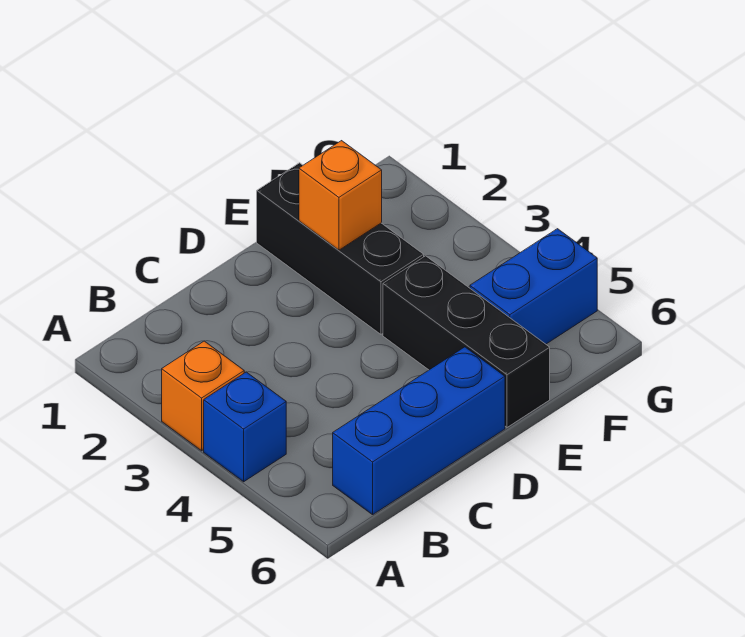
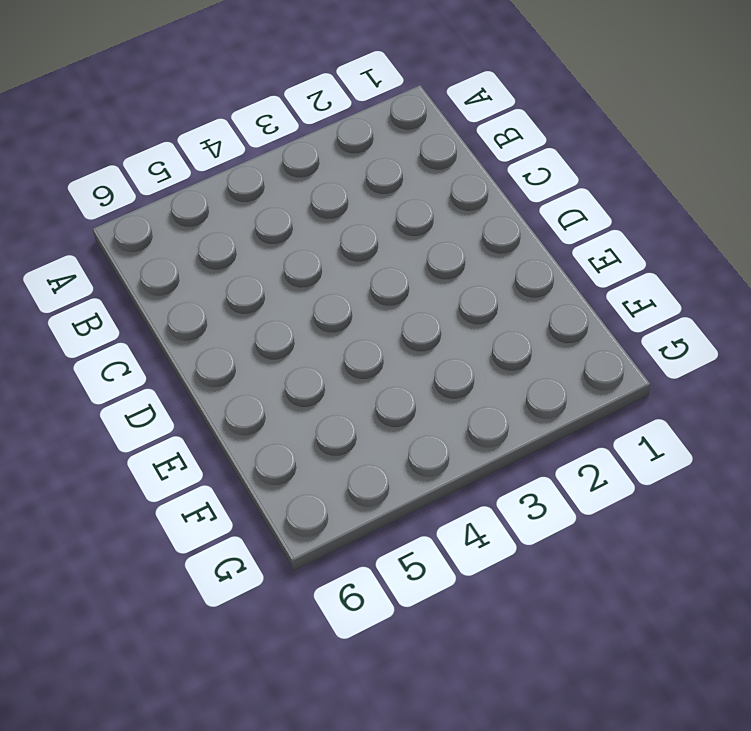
none -> orange 1x1 brick [162,341,244,451]
none -> blue 1x1 brick [204,372,286,482]

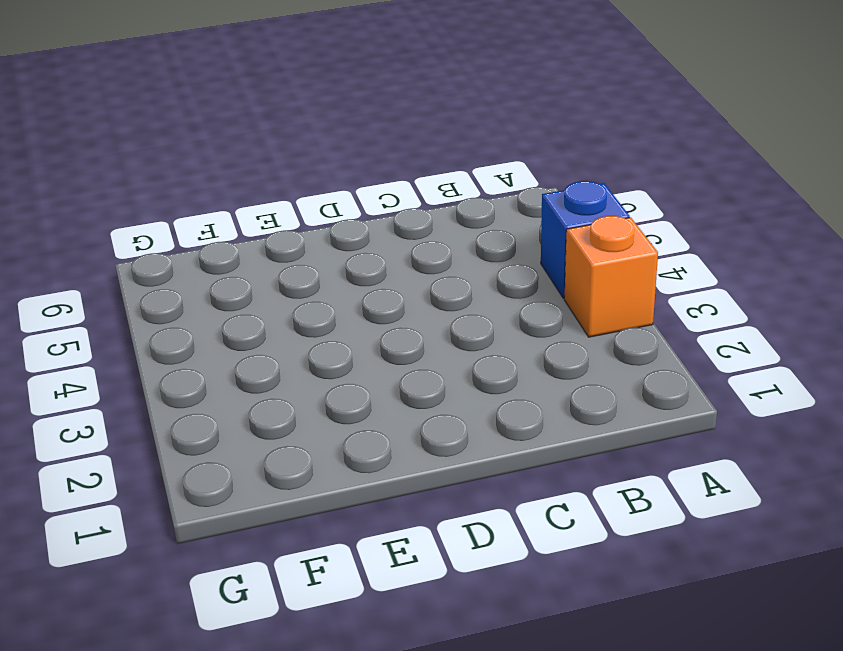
none -> blue 1x3 brick [333,347,505,515]
none -> black 1x3 brick [257,163,424,334]

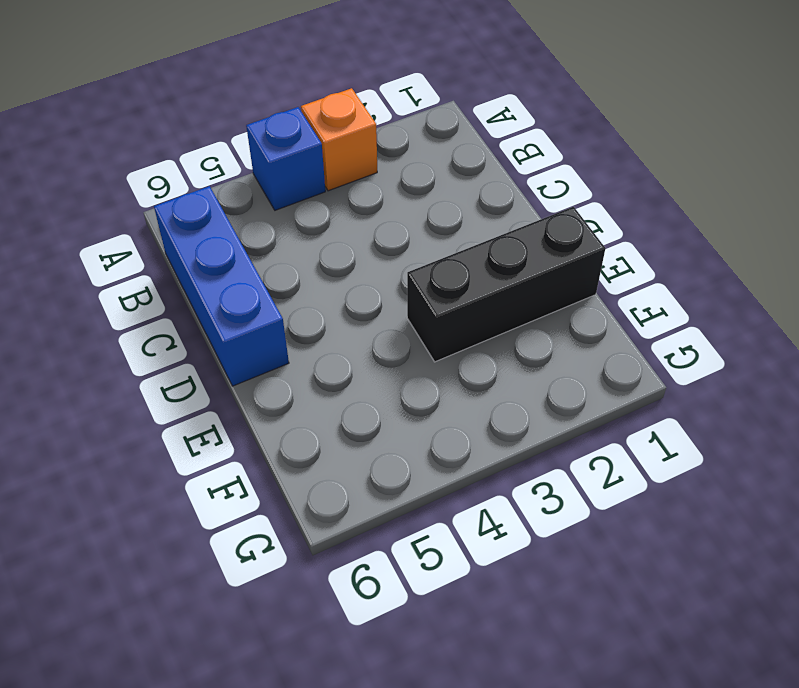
none -> black 1x3 brick [383,256,550,427]
none -> blue 1x2 brick [470,229,597,344]

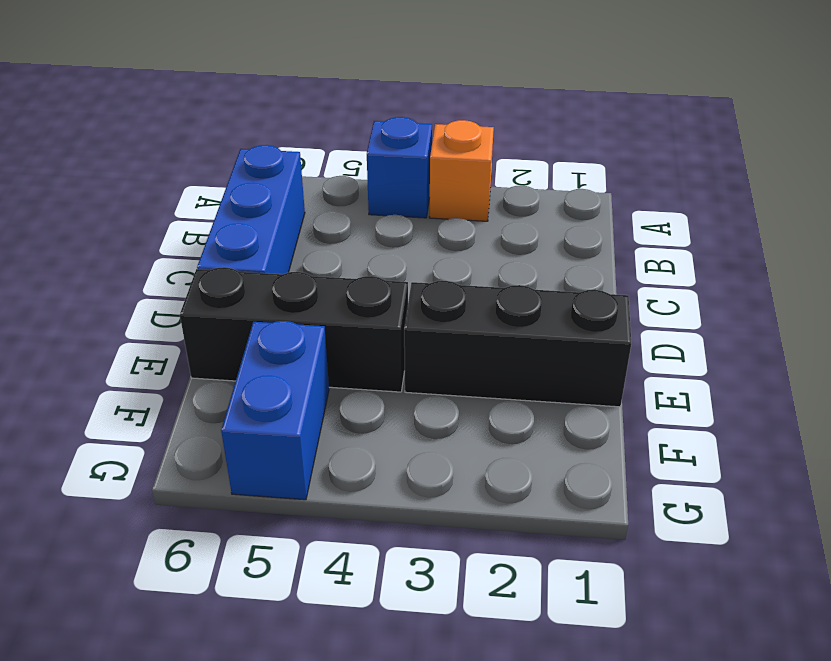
none -> orange 1x1 brick [299,141,382,250]

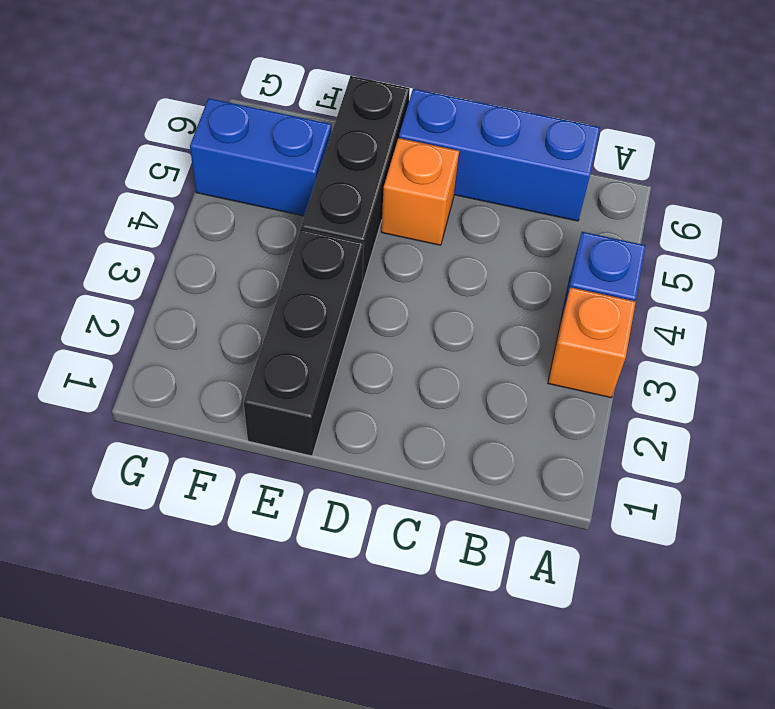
orange 1x1 brick [381,138,459,245] -> orange 1x1 brick moved to [299,141,382,250]

